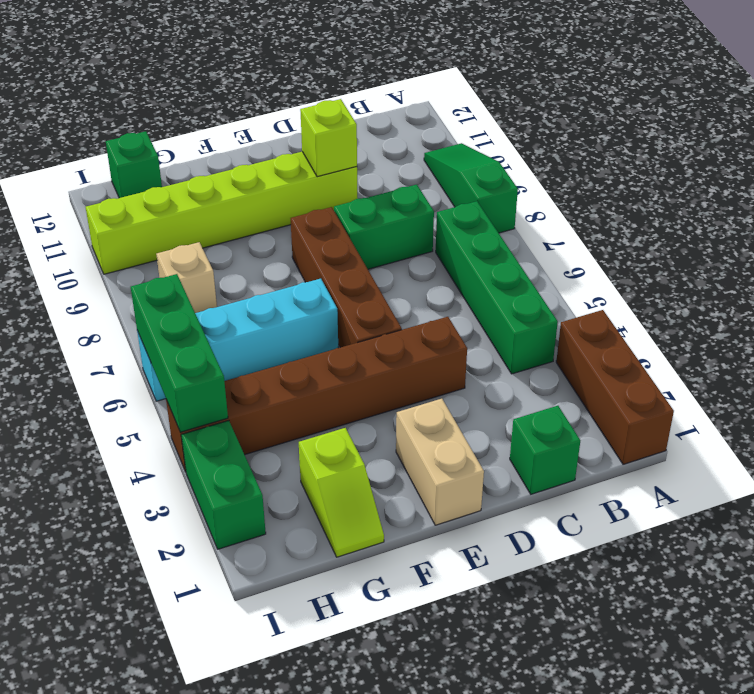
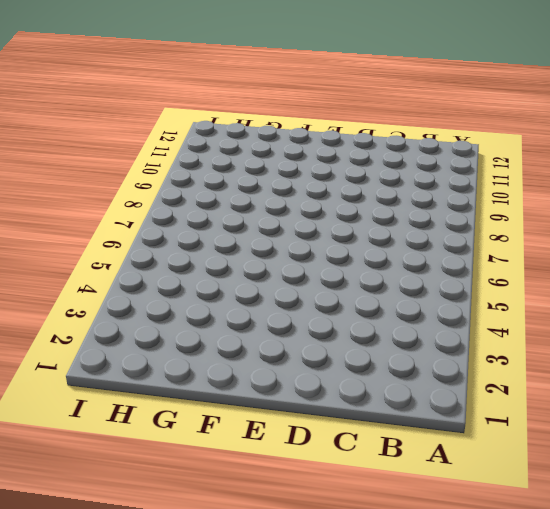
none -> brown 1x3 brick [556,310,674,464]
none -> green 1x3 slope [424,143,518,233]
none -> green 1x4 brick [436,201,558,374]

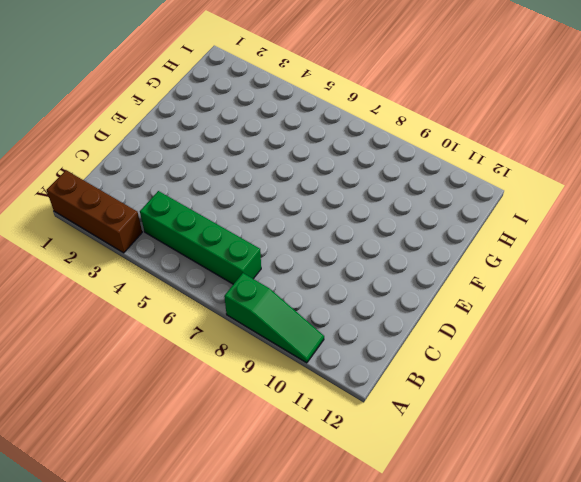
none -> green 1x1 brick [510,406,580,494]
none -> green 1x2 brick [334,185,434,269]
none -> brown 1x6 brick [166,317,467,472]

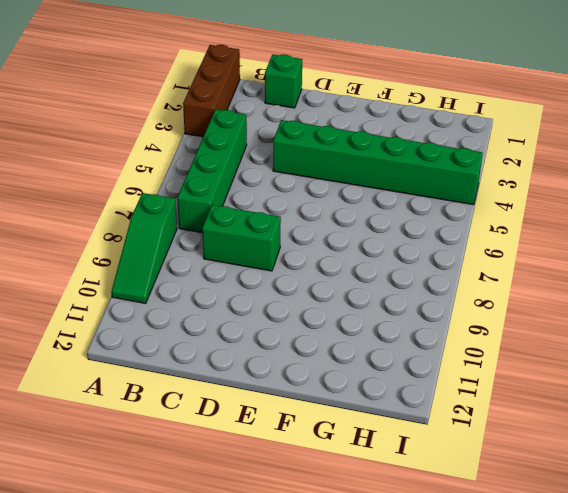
green 1x6 brick [273,120,483,205] -> brown 1x6 brick [166,317,467,472]
none -> lime 1x6 brick [86,152,358,274]
none -> tan 1x2 brick [396,399,484,525]
none -> brown 1x4 brick [291,207,402,348]

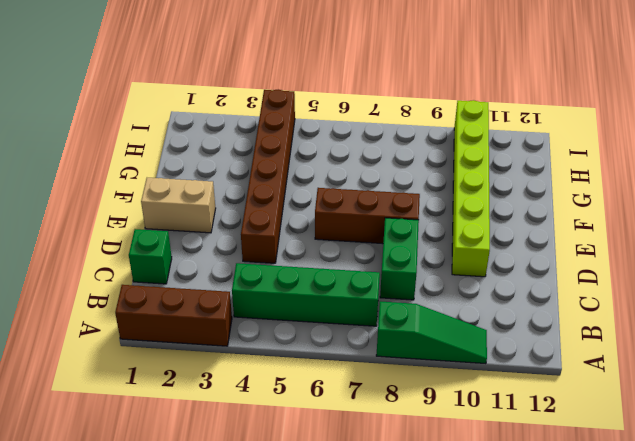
brown 1x3 brick [315,188,420,244] -> brown 1x4 brick [291,207,402,348]
none -> cyan 1x4 brick [137,279,338,401]
none -> lime 1x2 slope [299,428,384,557]
none -> tan 1x1 brick [156,242,217,313]

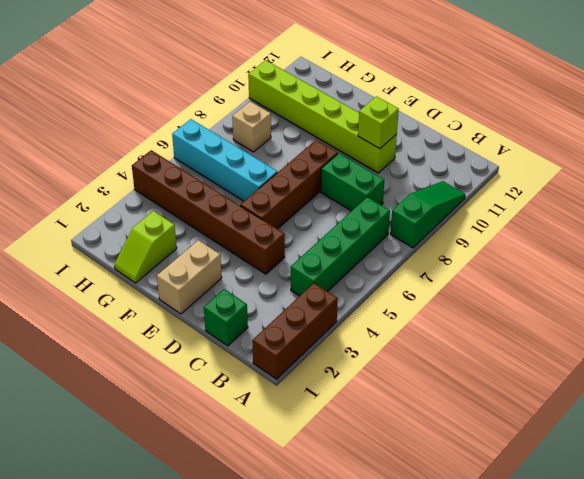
none -> green 1x1 brick [106,131,162,198]
none -> green 1x2 brick [181,421,266,549]
none -> green 1x3 brick [131,274,228,432]

